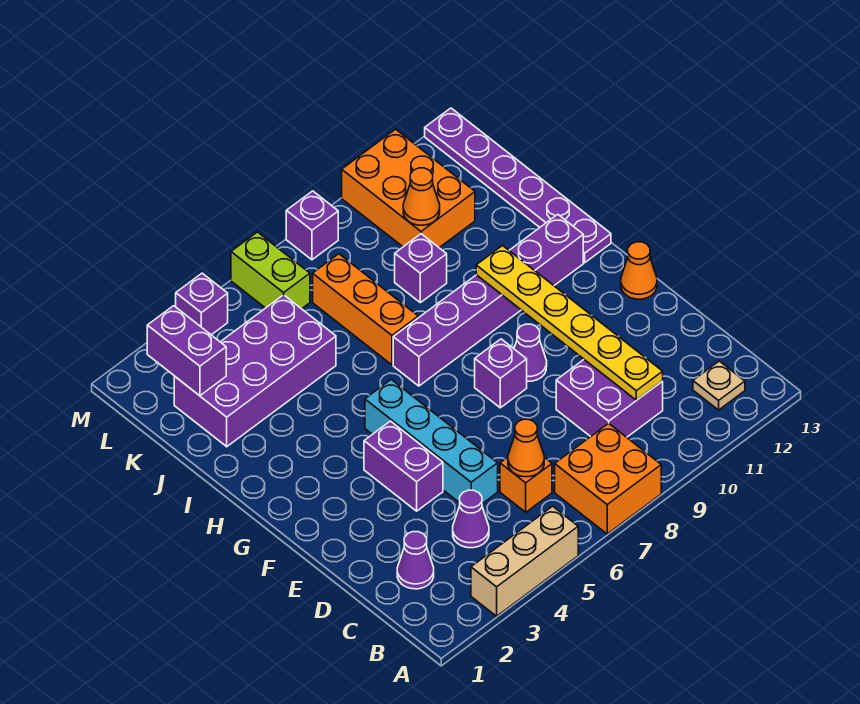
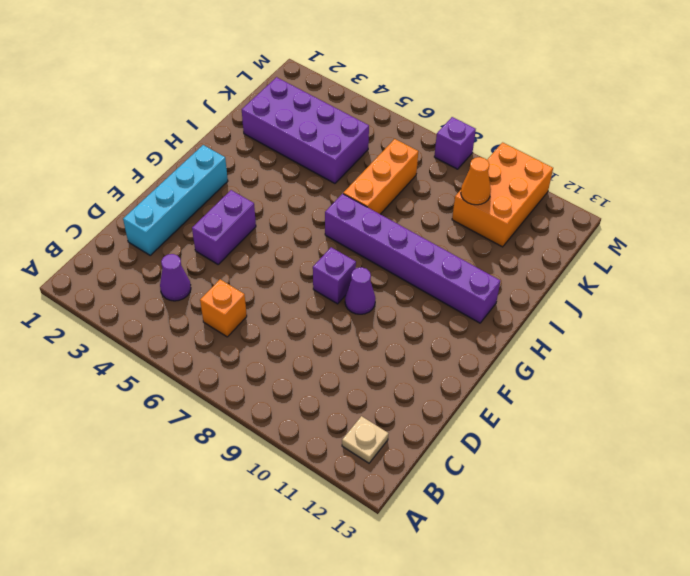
cyan 1x4 brick [123,145,228,255] -> cyan 1x4 brick moved to [365,380,498,504]
none -> tan 1x3 brick [471,506,578,616]
none -> orange 2x2 brick [555,423,661,534]
none -> purple 1x1 cone [397,532,434,589]

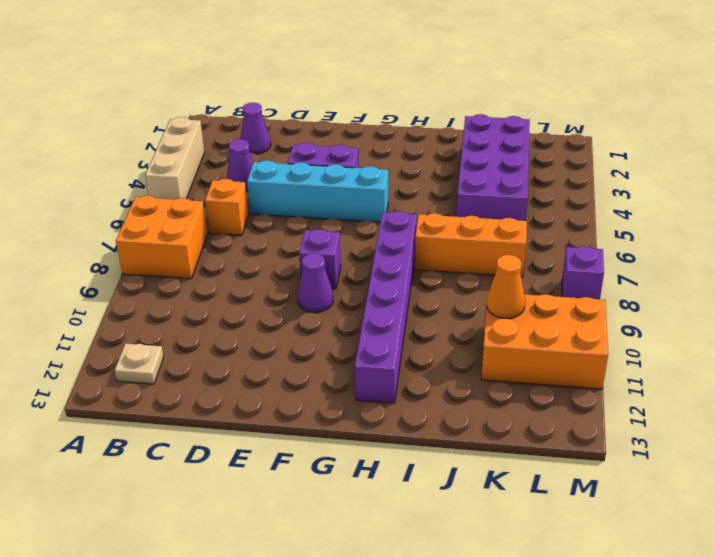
none -> purple 2x2 brick [556,360,663,437]
none -> orange 1x1 cone [621,242,657,299]
none -> purple 1x6 plate [425,108,611,263]

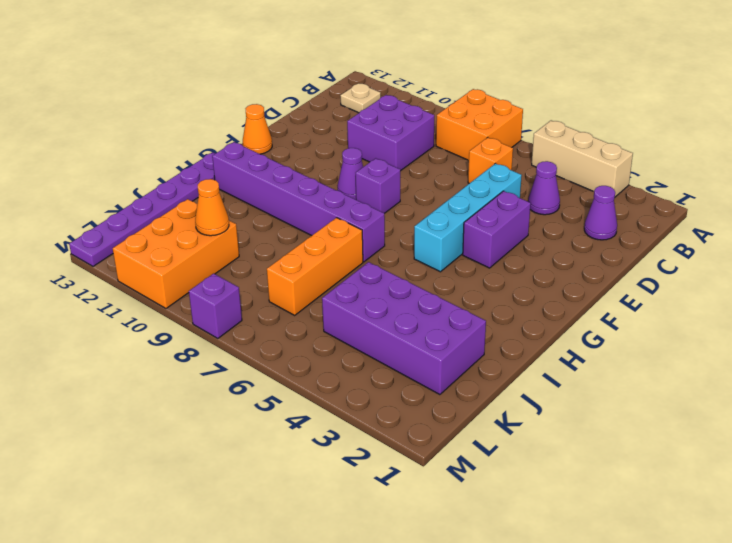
none -> purple 1x1 brick [395,234,447,303]
none -> lime 1x2 brick [231,232,310,309]
none -> purple 1x1 brick [176,273,228,335]

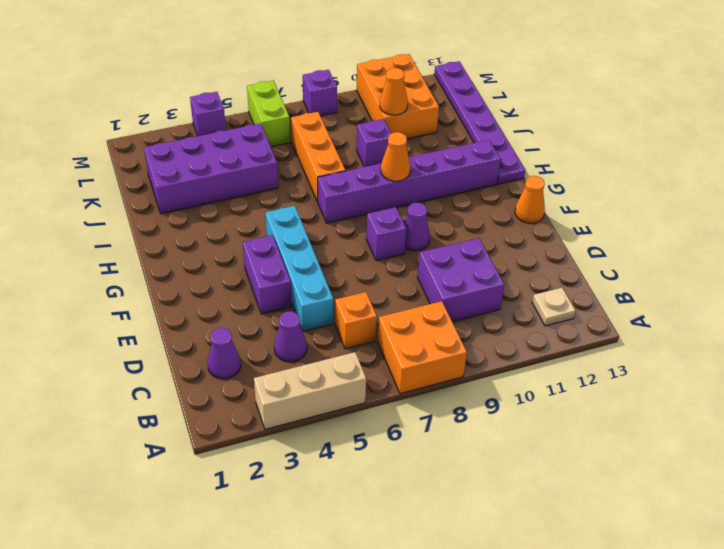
orange 1x1 cone [381,132,411,181] -> orange 1x1 cone moved to [508,419,544,477]
none -> yellow 1x6 plate [476,246,663,400]
none -> purple 1x2 brick [147,306,226,396]

